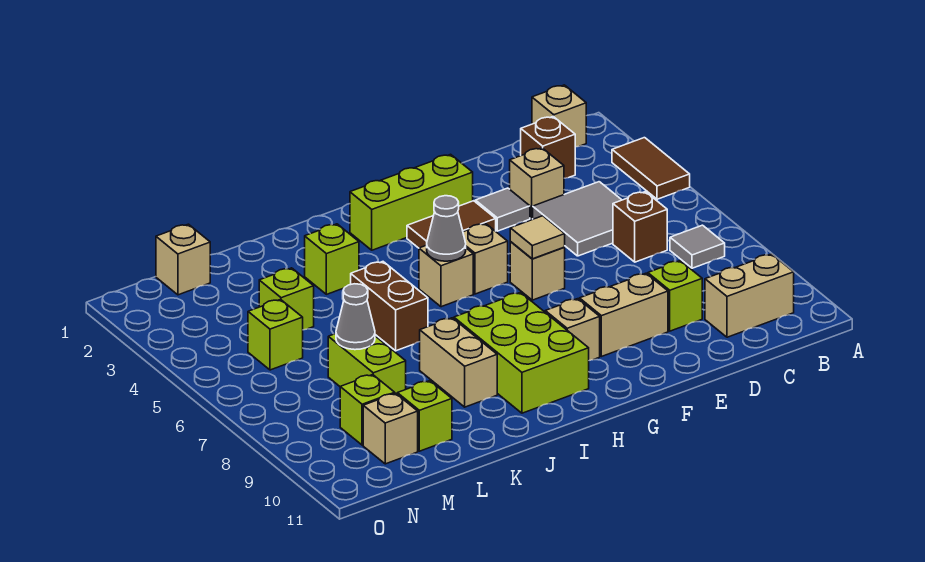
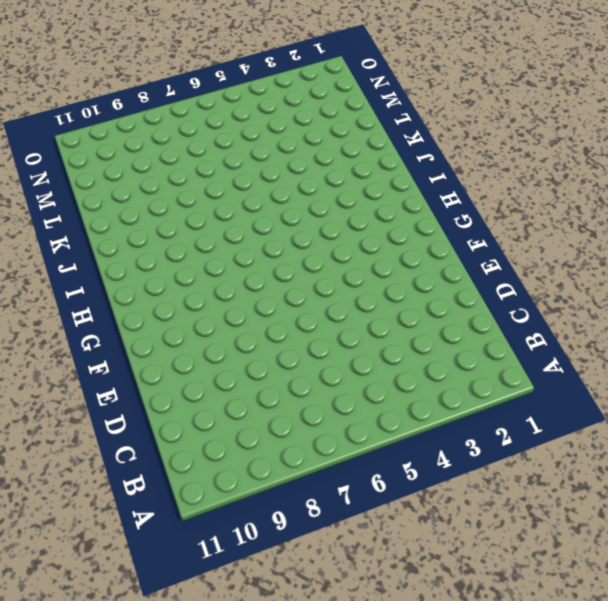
none -> brown 1x2 tile [612,138,690,199]
none -> tan 1x1 brick [532,85,586,147]
none -> grey 1x1 tile [670,225,725,268]
none -> tan 1x2 brick [705,254,794,337]

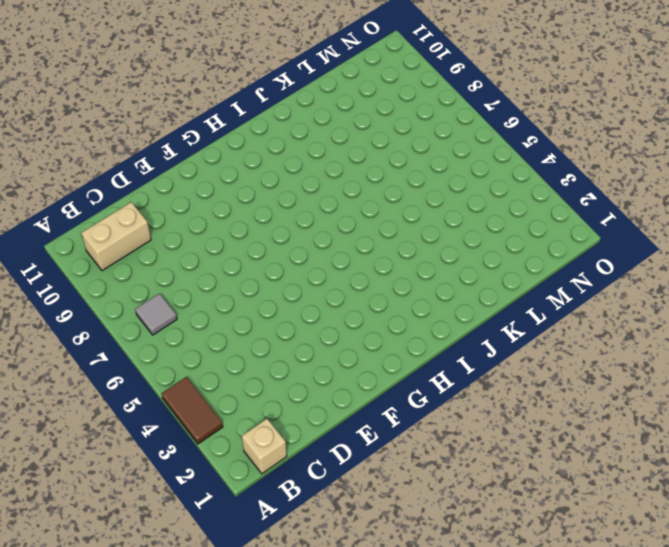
none -> brown 1x1 brick [521,116,575,178]
none -> grey 2x2 tile [533,182,621,256]
none -> brown 1x1 brick [613,192,667,262]
none -> tan 1x1 brick [510,148,564,218]

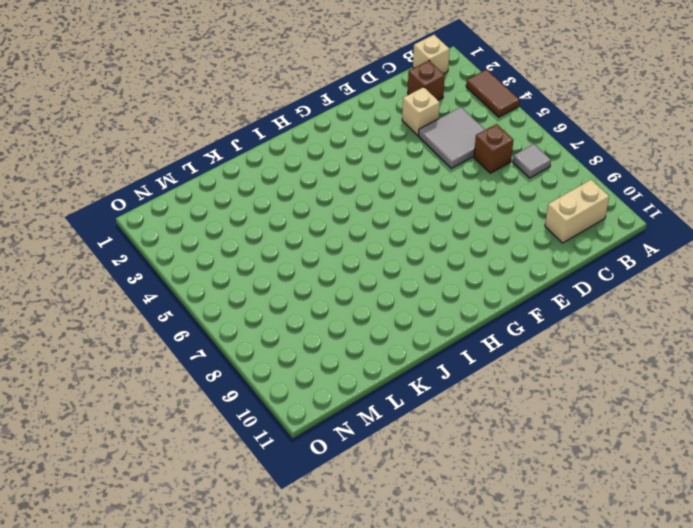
none -> lime 1x1 brick [648,261,702,331]
none -> grey 1x1 tile [475,188,530,231]
none -> tan 1x2 brick [579,273,668,357]
none -> lime 1x3 brick [350,154,473,250]

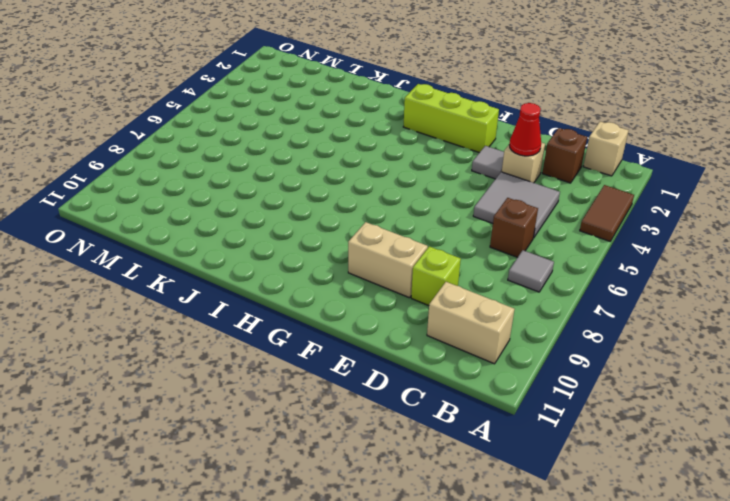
red 1x1 cone [510,103,541,156] -> none
none -> brown 1x2 tile [407,201,496,248]
none -> tan 1x1 brick [510,242,565,300]
none -> tan 1x1 brick [463,223,508,294]
none -> tan 1x1 brick [545,299,600,360]

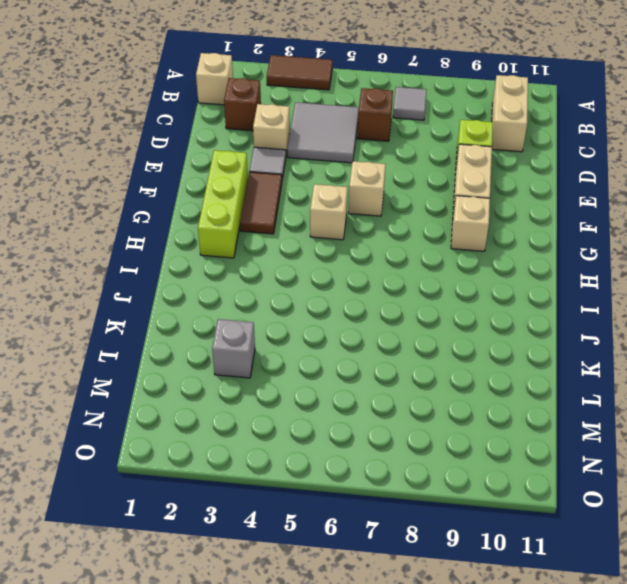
grey 1x1 brick [212,319,255,378] -> none
none -> tan 1x1 brick [419,245,473,307]
none -> lime 2x3 brick [454,293,589,413]
none -> lime 1x1 brick [305,224,359,294]
none -> brown 1x2 brick [351,262,428,351]

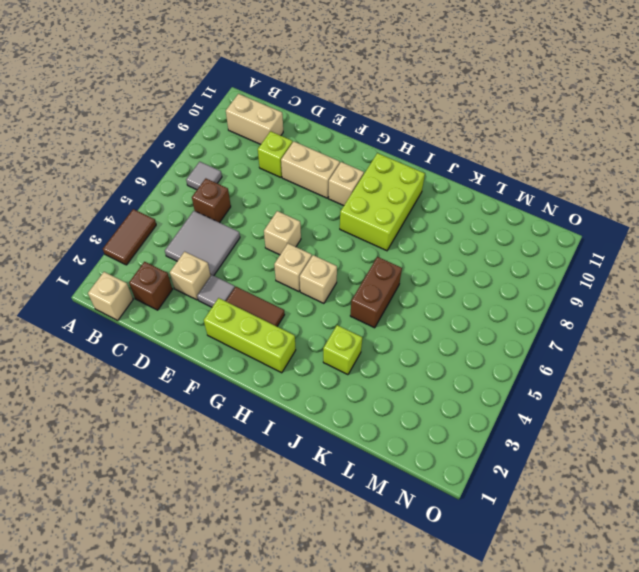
none -> tan 1x2 brick [420,318,497,407]
none -> lime 1x1 brick [259,268,314,330]
none -> lime 1x2 brick [328,334,406,394]
none -> lime 1x1 brick [397,381,452,451]

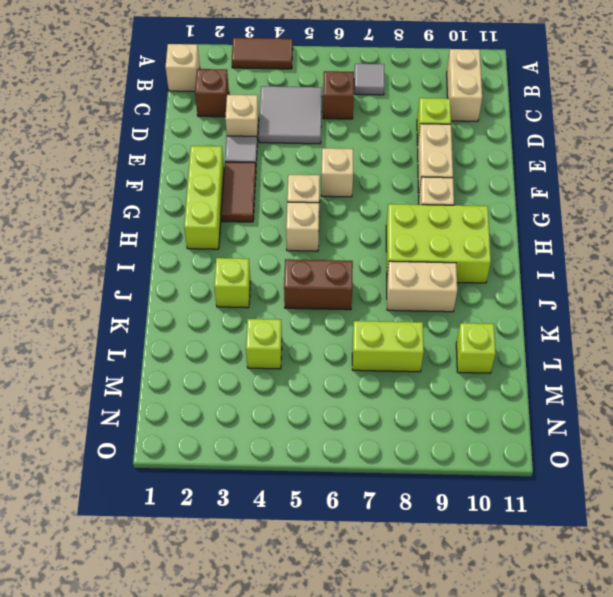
none -> tan 1x1 brick [156,224,210,295]
none -> lime 1x1 brick [248,299,303,370]
none -> lime 1x1 brick [340,375,395,445]
none -> tan 1x1 brick [363,393,418,464]

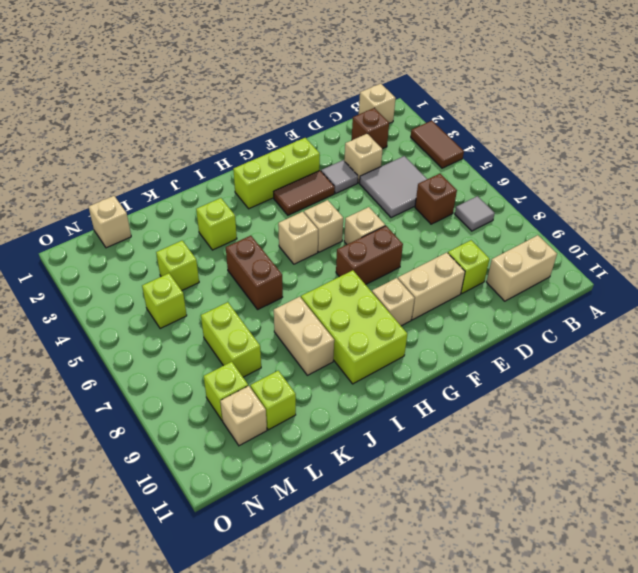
brown 1x2 brick [336,226,403,285] -> none
none -> tan 1x1 tile [510,216,565,259]
none -> grey 1x1 cone [427,196,466,261]
none -> grey 1x1 cone [336,284,375,350]

